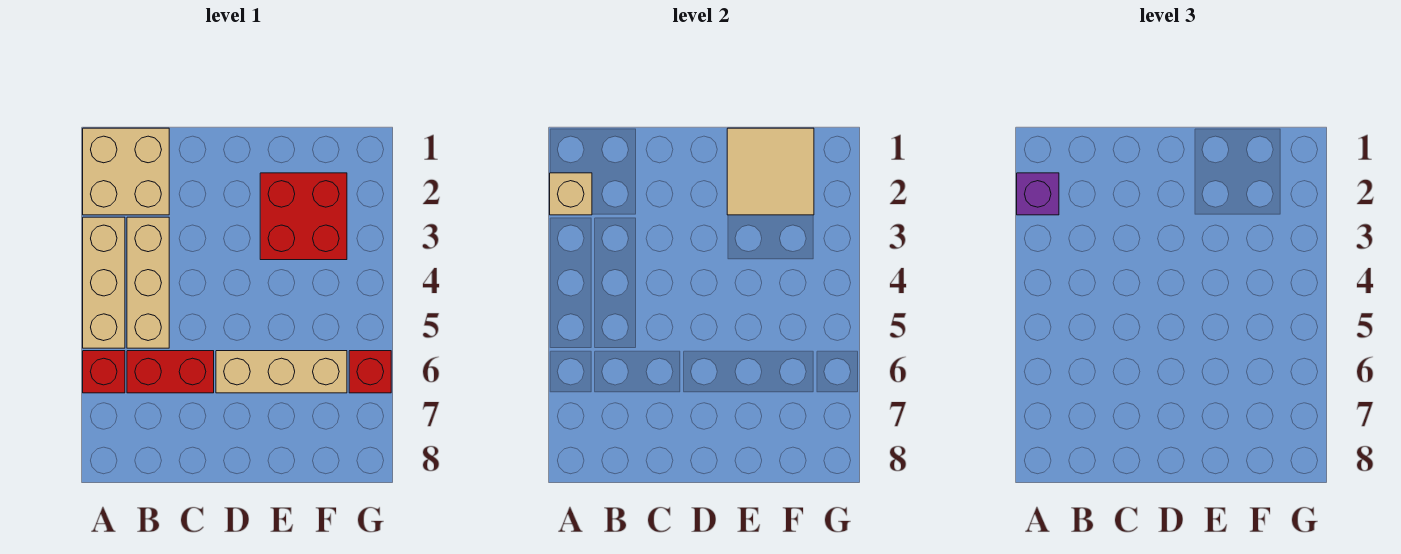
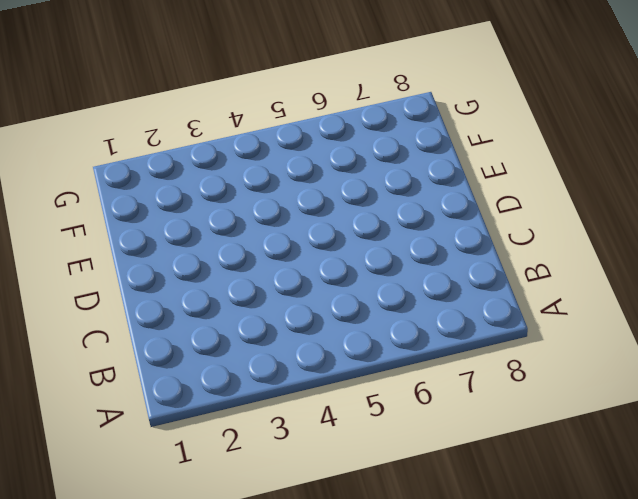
none -> tan 2x2 brick [83,128,169,215]
none -> tan 1x3 brick [83,217,125,348]

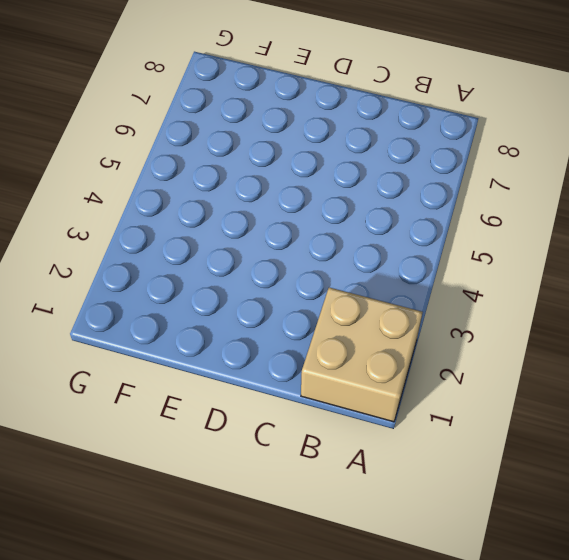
none -> tan 1x3 brick [83,217,125,348]
none -> red 1x1 brick [83,351,125,393]

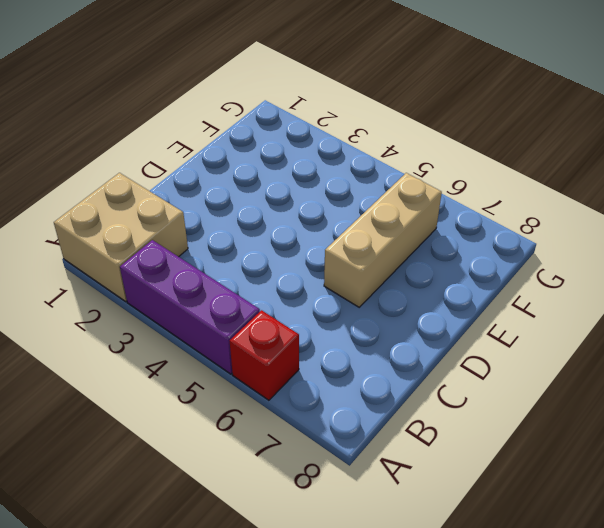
purple 1x3 brick [120,240,260,374] -> tan 1x3 brick [83,217,125,348]
none -> tan 1x3 brick [127,217,169,348]
none -> red 1x2 brick [127,351,214,393]

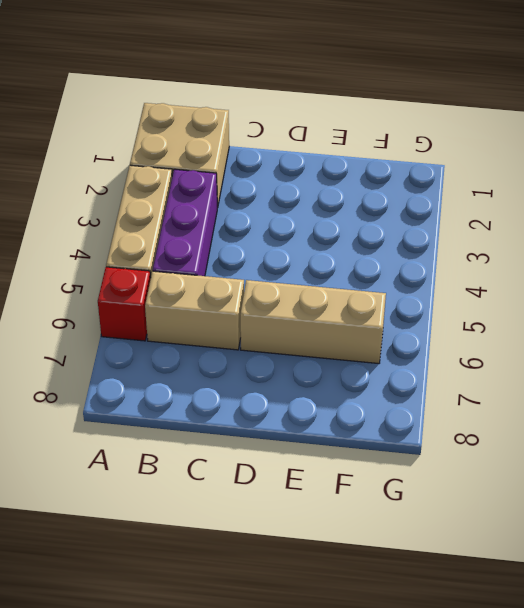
purple 1x3 brick [153,169,217,276] -> tan 1x3 brick [127,217,169,348]
tan 1x2 brick [145,271,244,350] -> red 1x2 brick [127,351,214,393]
none -> red 2x2 brick [260,173,347,260]
none -> red 1x1 brick [349,351,391,393]

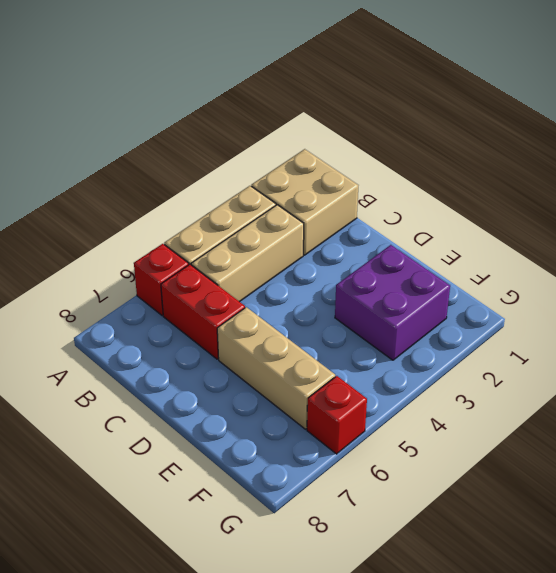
purple 2x2 brick [335,245,450,360] -> red 2x2 brick [260,173,347,260]
none -> tan 1x1 brick [550,173,592,215]
none -> tan 2x2 tile [727,128,814,215]

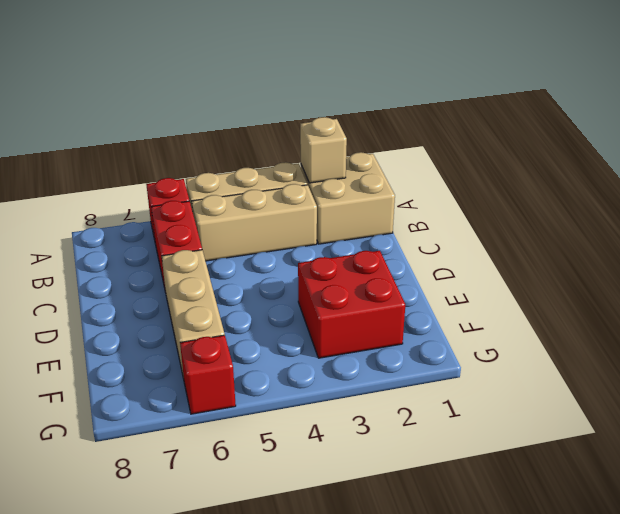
none -> tan 2x2 tile [727,128,814,215]
none -> purple 1x1 brick [1017,173,1059,215]

